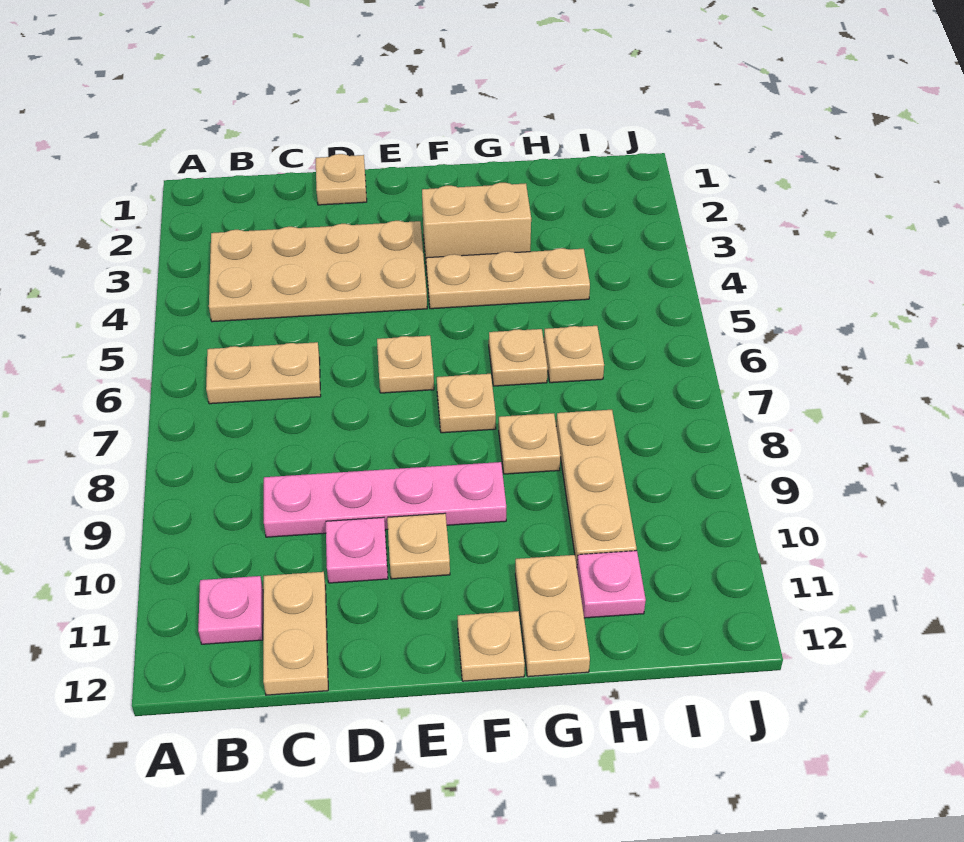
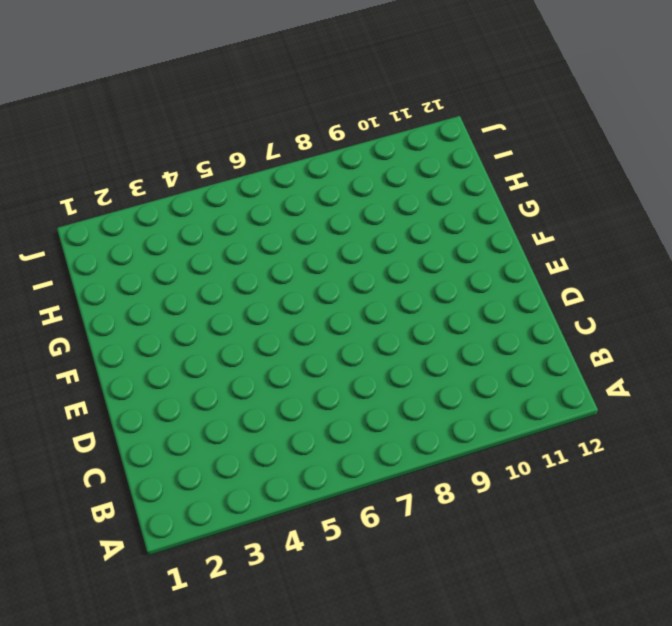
none -> tan 2x4 plate [209,221,427,322]
none -> tan 1x2 plate [206,342,321,404]
none -> pink 1x1 plate [198,576,263,644]

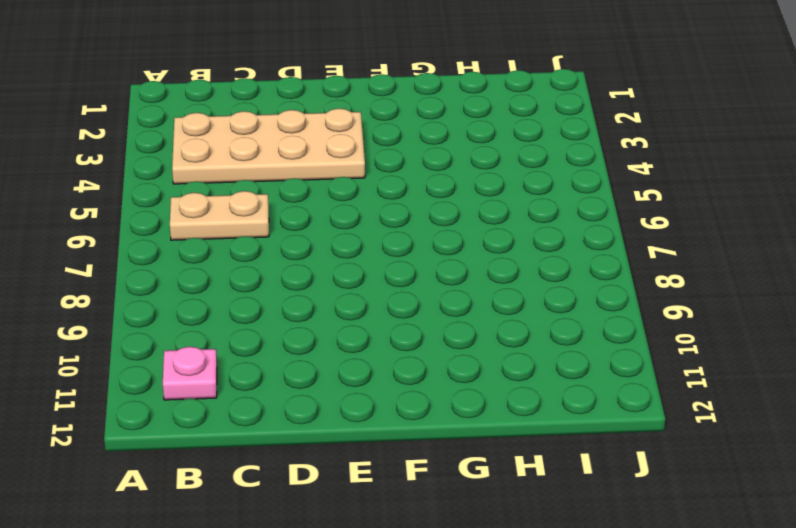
none -> pink 1x4 plate [264,462,506,537]
none -> tan 1x2 plate [263,572,328,695]
none -> tan 1x1 plate [316,154,367,205]

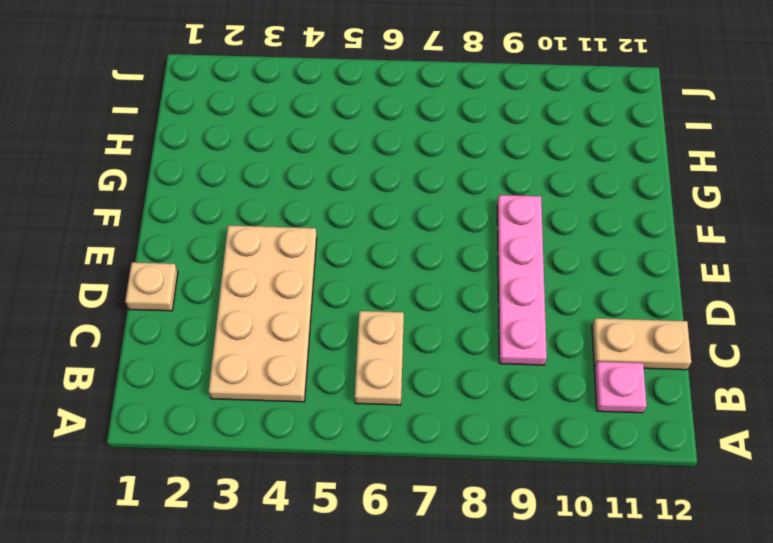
none -> pink 1x1 plate [326,517,388,583]
none -> tan 1x1 plate [377,336,434,393]
none -> tan 1x1 plate [387,513,450,579]

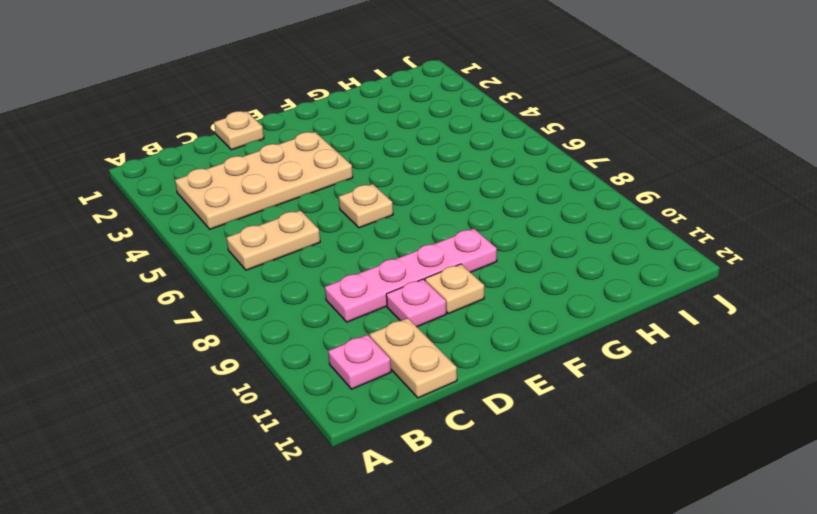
none -> tan 1x2 brick [422,183,531,270]
none -> tan 1x3 plate [426,248,590,309]
none -> tan 1x1 plate [437,374,496,433]

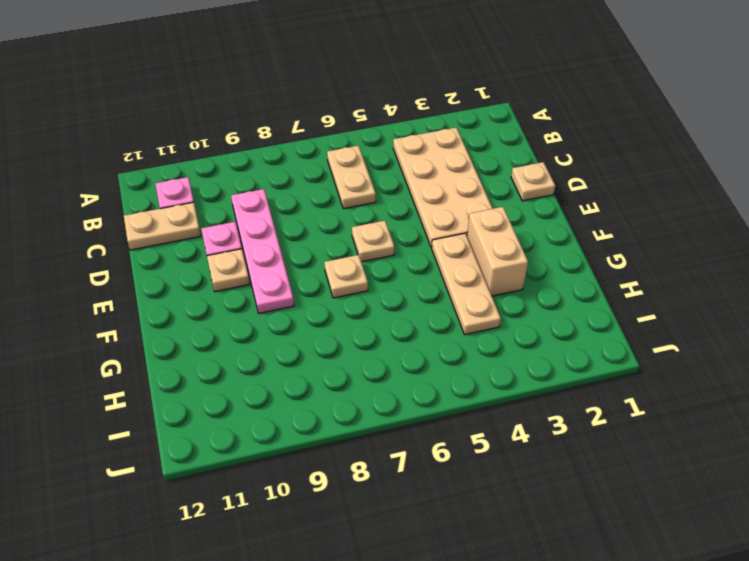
none -> tan 1x1 plate [458,611,525,681]
none -> tan 1x1 plate [489,329,548,386]
none -> tan 1x1 plate [499,413,560,474]

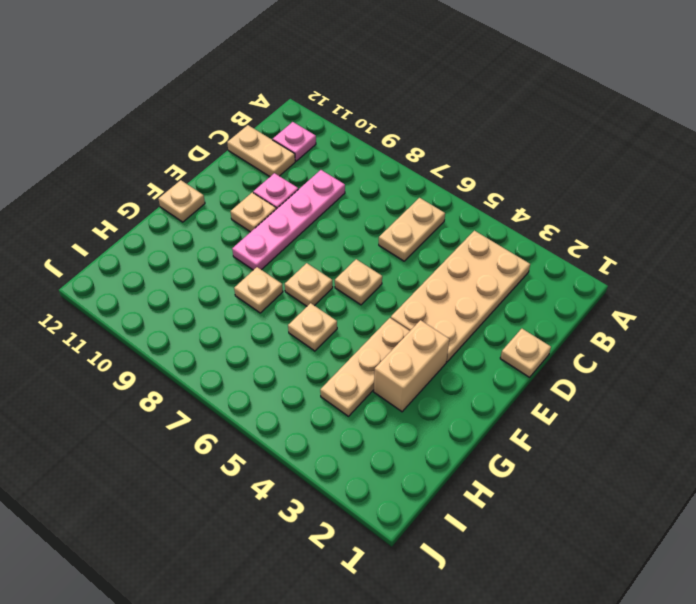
none -> tan 1x2 plate [515,555,590,677]
none -> tan 1x1 plate [544,326,604,383]
none -> tan 1x3 plate [556,410,637,565]

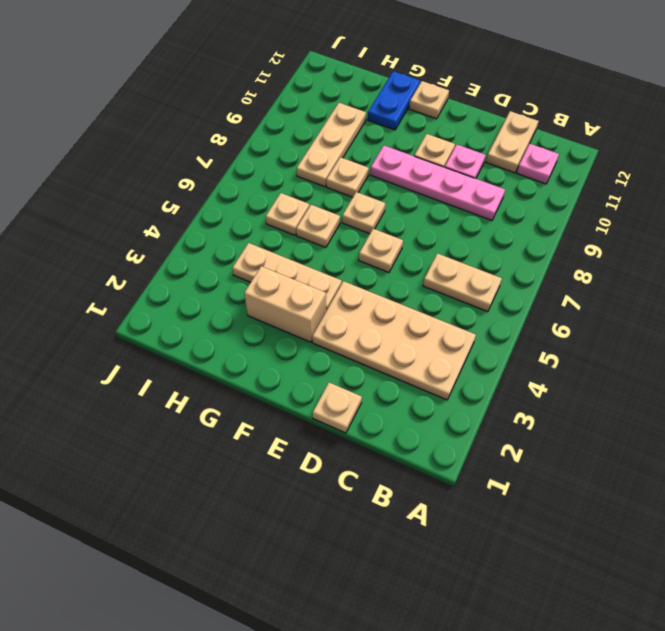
blue 1x2 plate [368,71,420,130] -> tan 1x2 plate [515,555,590,677]
none -> pink 1x1 plate [577,551,646,618]

